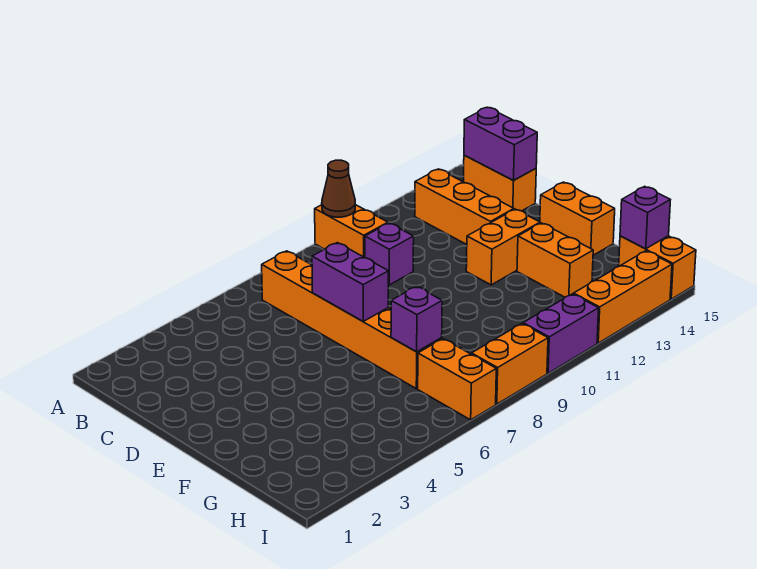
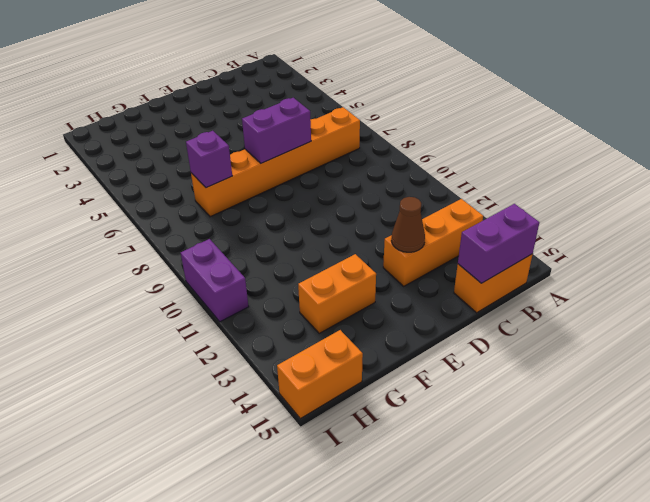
brown 1x1 cone [391,197,425,252] -> brown 1x1 cone moved to [322,160,355,217]
none -> orange 1x2 brick [315,205,388,257]
none -> purple 1x1 brick [365,223,414,285]
none -> orange 1x2 brick [466,209,540,285]

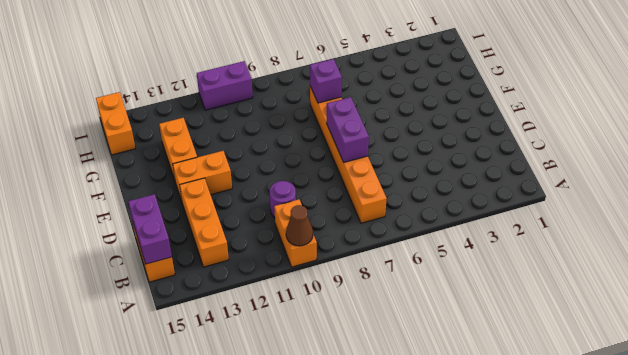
purple 1x1 round brick [269,181,296,218] -> purple 1x1 brick [365,223,414,285]
none -> orange 1x2 brick [540,182,615,255]
none -> orange 1x2 brick [418,339,496,420]
none -> orange 1x2 brick [471,324,548,404]

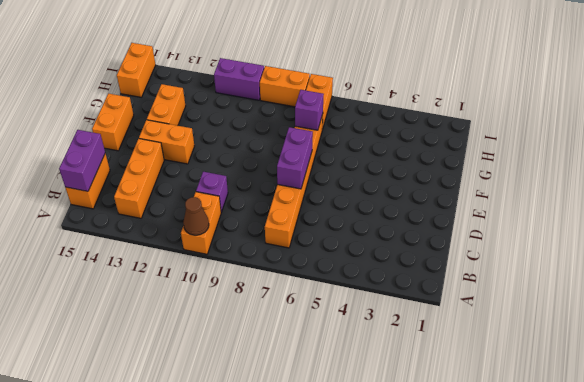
none -> orange 1x3 brick [574,251,672,343]
none -> purple 1x1 brick [620,186,670,249]

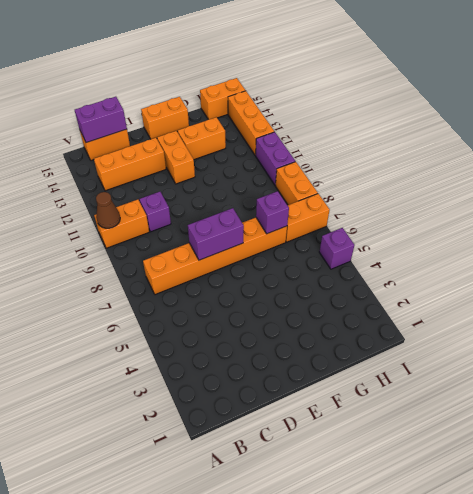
purple 1x1 brick [319,228,354,269] -> purple 1x1 brick moved to [620,186,670,249]

